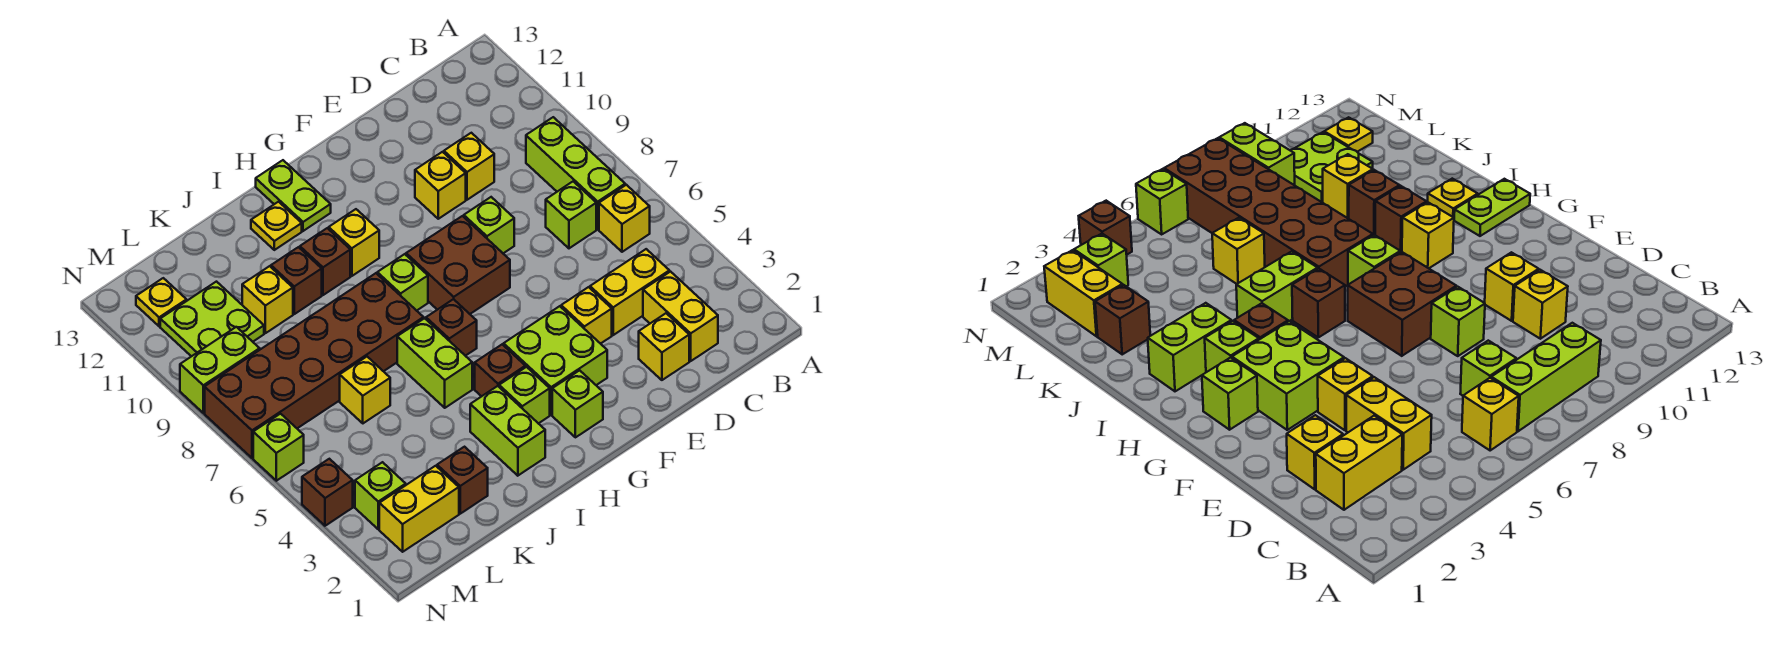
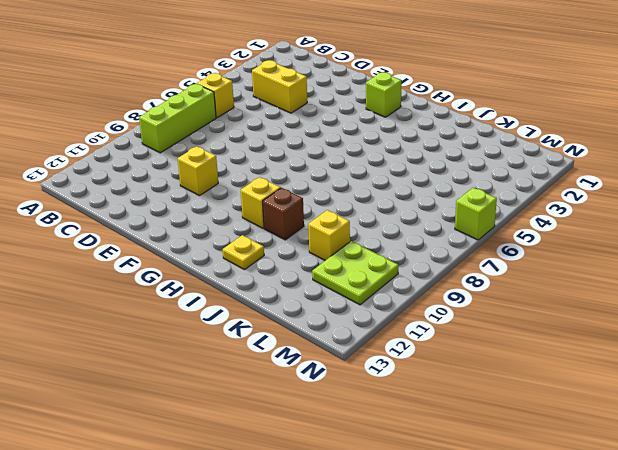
none -> yellow 1x2 brick [643,272,718,361]
none -> lime 1x1 brick [546,181,596,248]
none -> yellow 1x1 brick [639,313,689,380]
none -> yellow 1x1 brick [444,133,494,200]

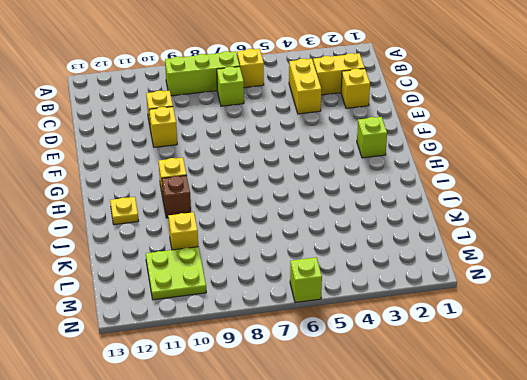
none -> yellow 1x1 brick [561,287,612,344]
none -> lime 1x1 brick [464,197,514,253]
none -> lime 2x2 brick [504,306,607,415]
none -> brown 2x2 brick [406,216,510,314]

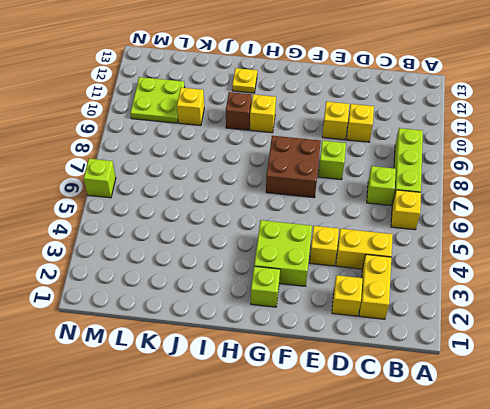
none -> lime 1x1 brick [499,367,550,424]
none -> brown 1x1 brick [475,344,525,396]
none -> brown 1x1 brick [426,299,477,356]
none -> lime 1x1 brick [377,254,428,311]

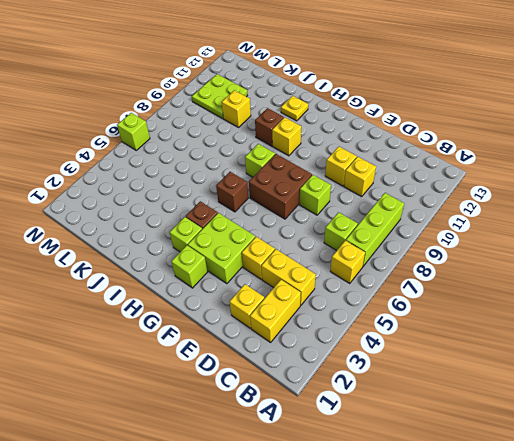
none -> lime 1x2 plate [256,160,331,231]
none -> lime 1x2 brick [470,386,545,476]
none -> lime 1x2 brick [397,318,472,408]
none -> brown 2x6 brick [205,273,424,458]

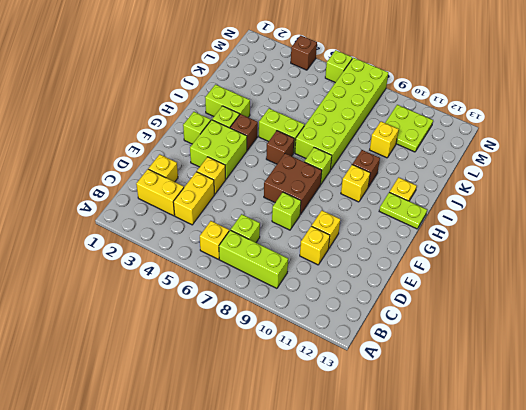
lime 2x6 brick [295,58,388,169] -> brown 2x6 brick [205,273,424,458]
none -> brown 1x1 brick [271,247,322,314]
none -> brown 1x1 brick [437,447,488,514]
none -> yellow 1x1 brick [340,357,390,423]
none -> yellow 1x2 brick [379,466,459,552]

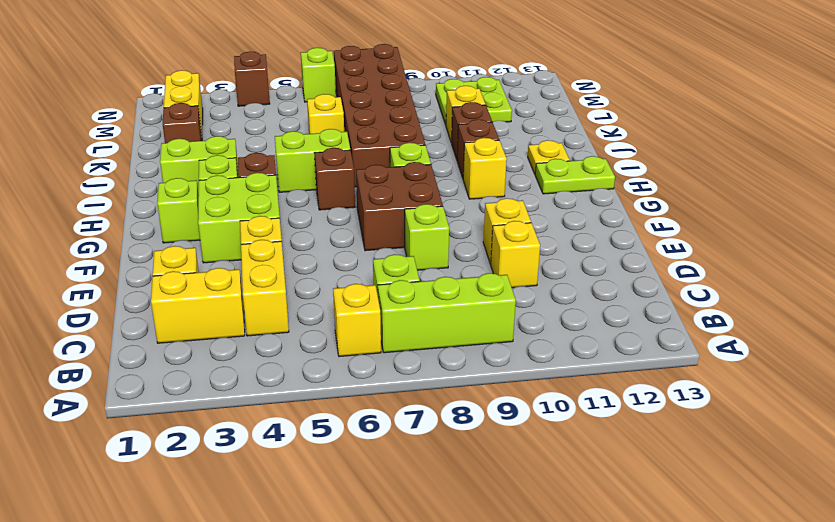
none -> lime 1x1 brick [355,462,406,529]
none -> lime 1x2 brick [180,327,260,413]
none -> yellow 1x1 plate [136,278,187,326]

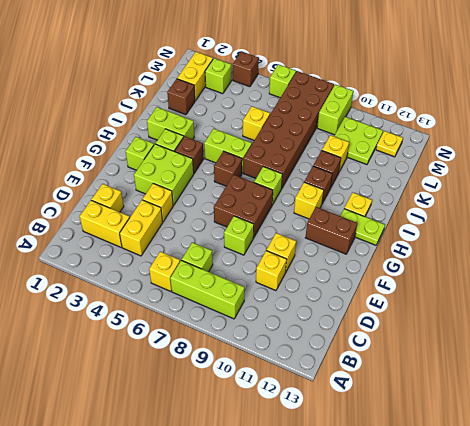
brown 1x2 brick [305,207,357,254] -> none

